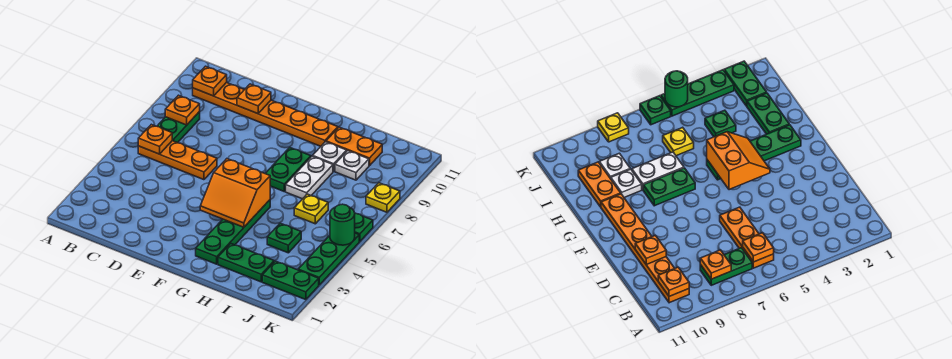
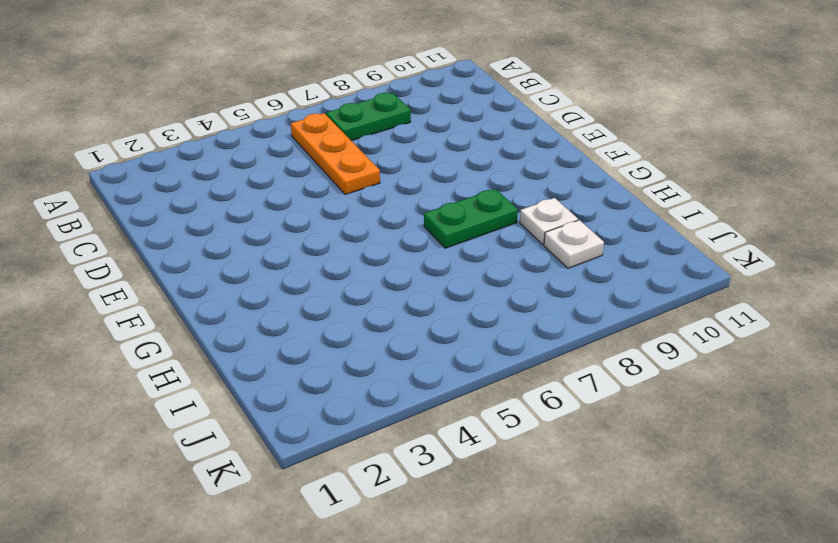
none -> orange 1x6 plate [193,82,338,146]
none -> green 1x4 plate [196,200,270,264]
none -> green 1x2 plate [218,244,274,282]

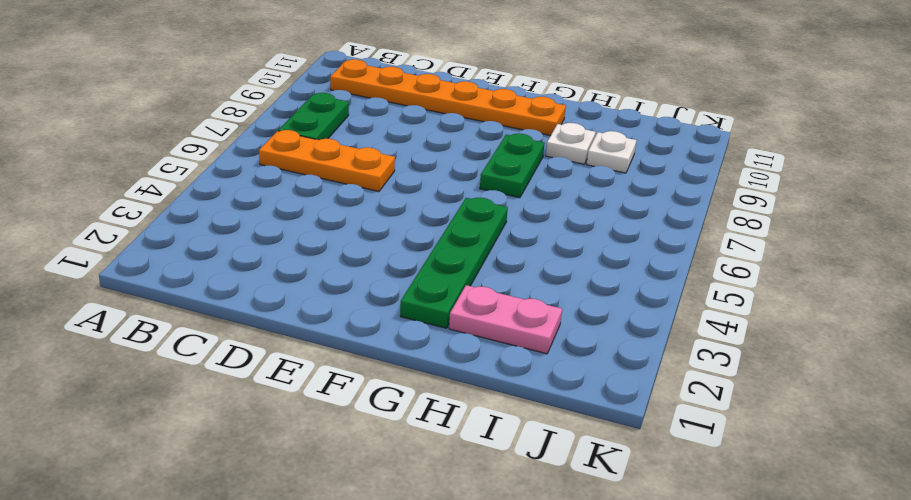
pink 1x2 plate [449,285,562,354] -> green 1x2 plate [218,244,274,282]
none -> white 1x2 plate [286,156,333,199]
none -> orange 1x2 plate [326,127,382,166]
none -> green 1x1 plate [267,223,301,253]

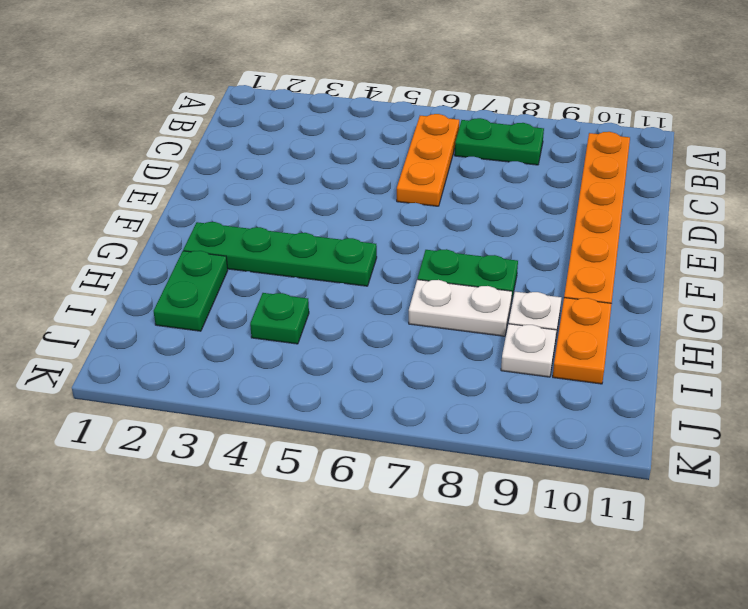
none -> yellow 1x1 plate [294,194,328,224]
none -> green 1x2 plate [262,261,319,300]
none -> green 1x3 plate [298,233,359,285]

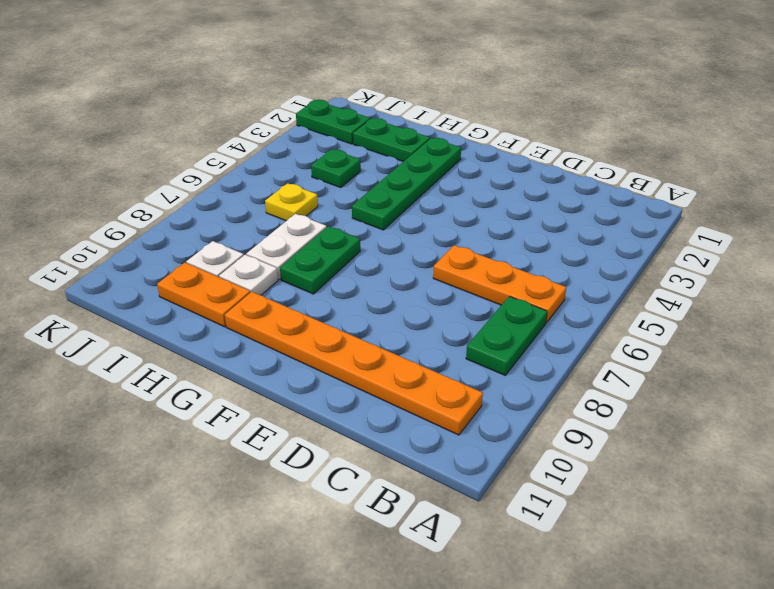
none -> green 1x3 plate [298,233,359,285]
none -> green 1x1 plate [355,213,373,241]
none -> yellow 1x1 plate [366,183,400,212]

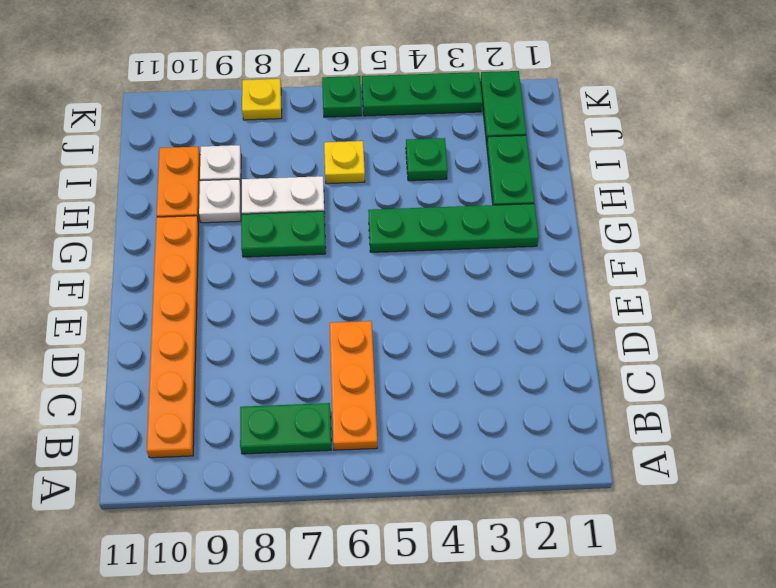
none -> orange 1x1 plate [138,124,172,154]
none -> orange 1x1 plate [165,95,200,125]
none -> orange 1x1 plate [193,66,227,96]

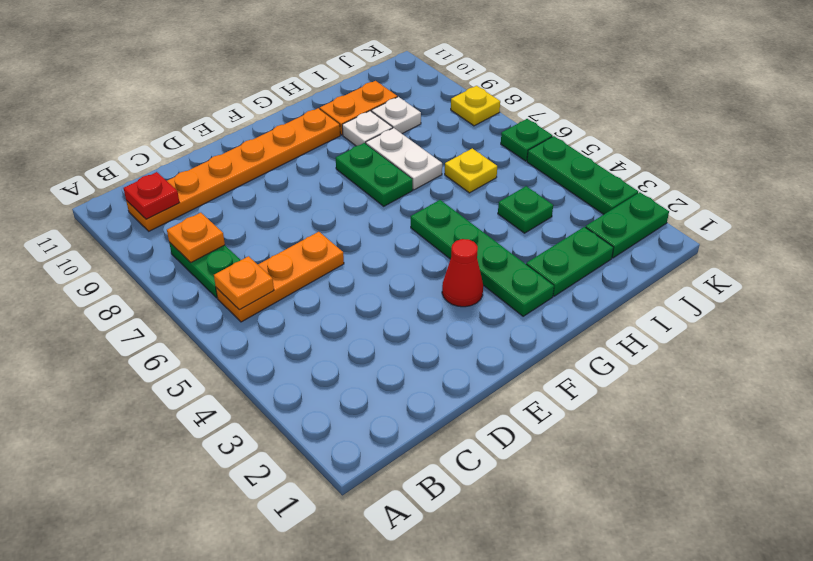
red 1x1 plate [123,172,180,219] -> orange 1x1 plate [193,66,227,96]
red 1x1 cone [442,239,483,307] -> none
none -> orange 1x1 plate [237,84,271,114]
none -> orange 2x2 slope [200,159,270,227]
none -> green 1x1 round brick [330,204,355,245]

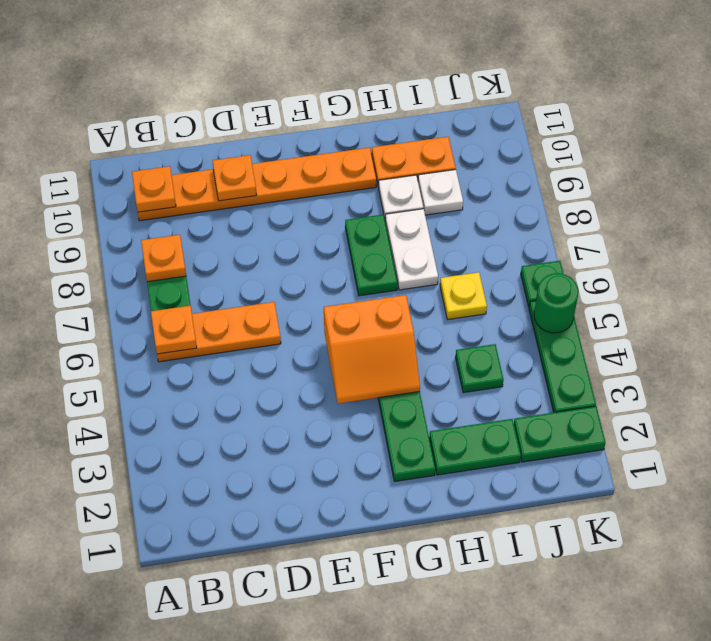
none -> yellow 1x1 plate [366,183,400,212]

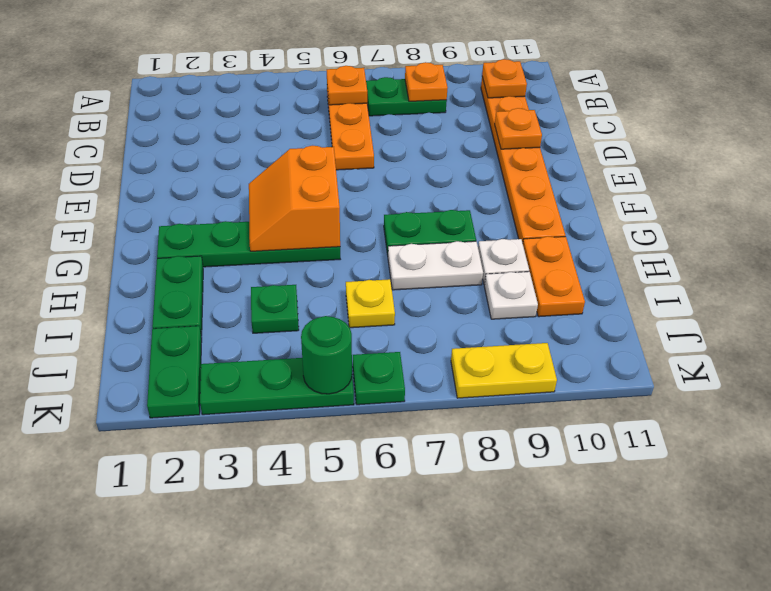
yellow 1x2 plate [451,343,557,398] -> yellow 1x1 plate [366,183,400,212]

